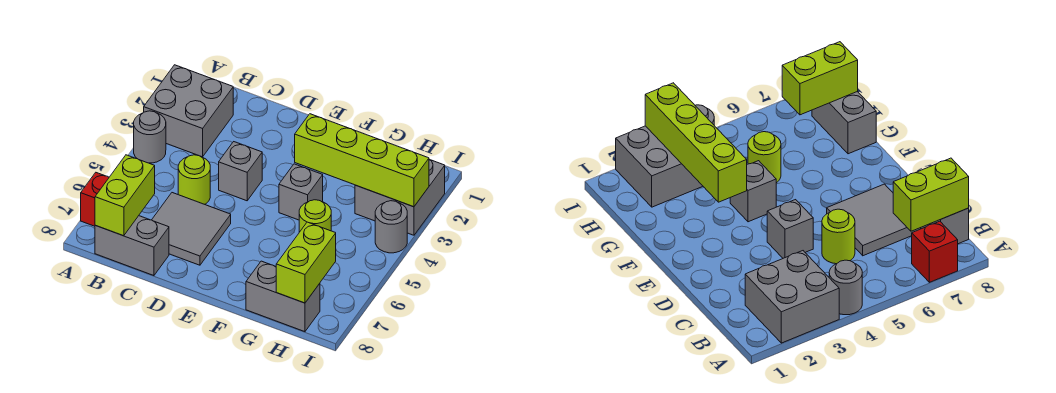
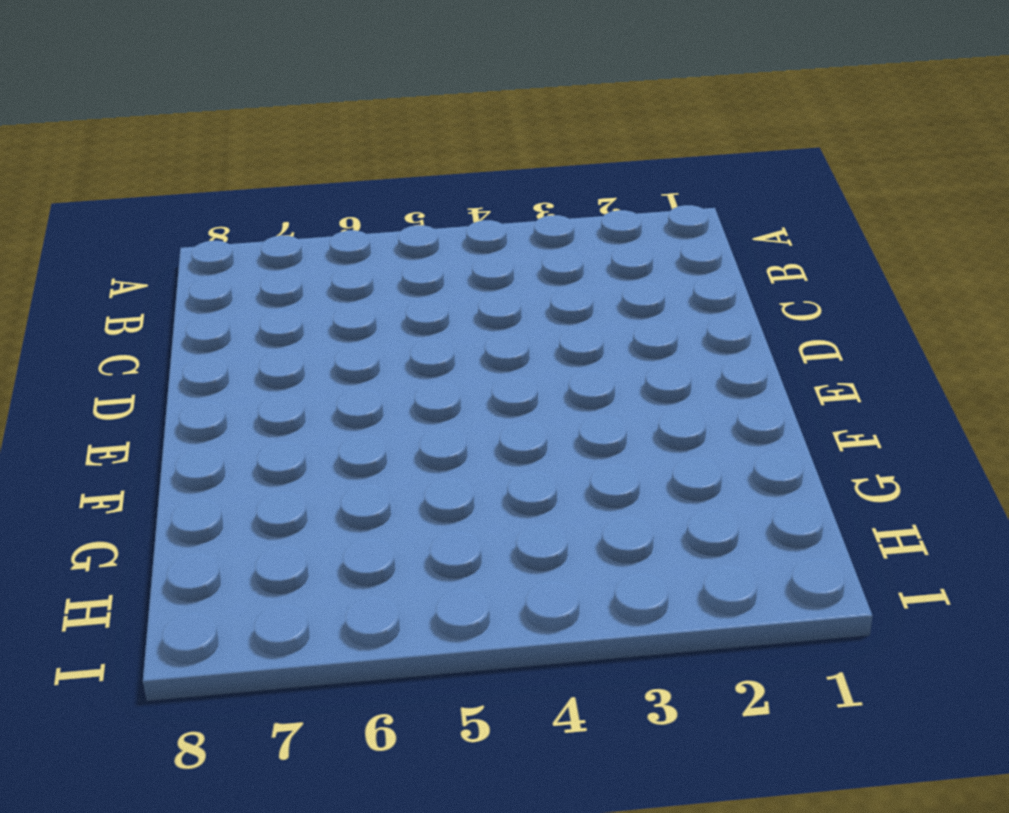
none -> grey 2x2 brick [144,65,233,157]
none -> grey 1x1 round brick [134,111,166,163]
none -> red 1x1 brick [81,173,109,226]

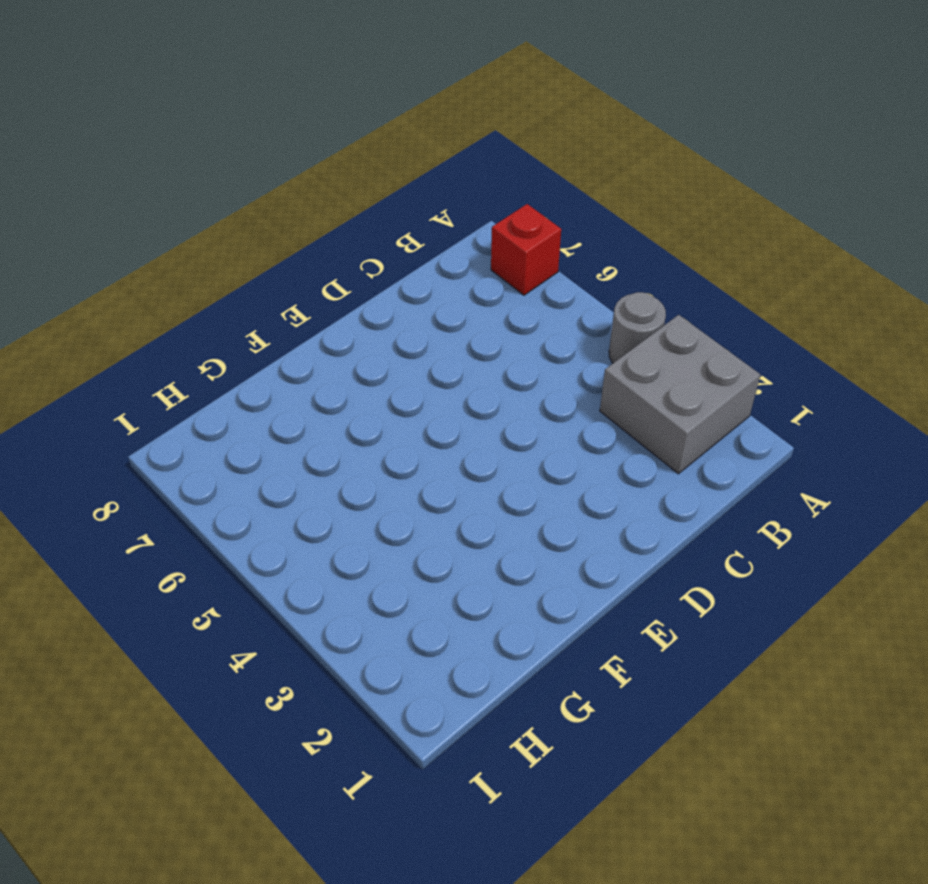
none -> grey 1x2 brick [95,216,169,276]
none -> lime 1x1 round brick [178,155,210,204]
none -> grey 2x2 tile [152,193,231,265]

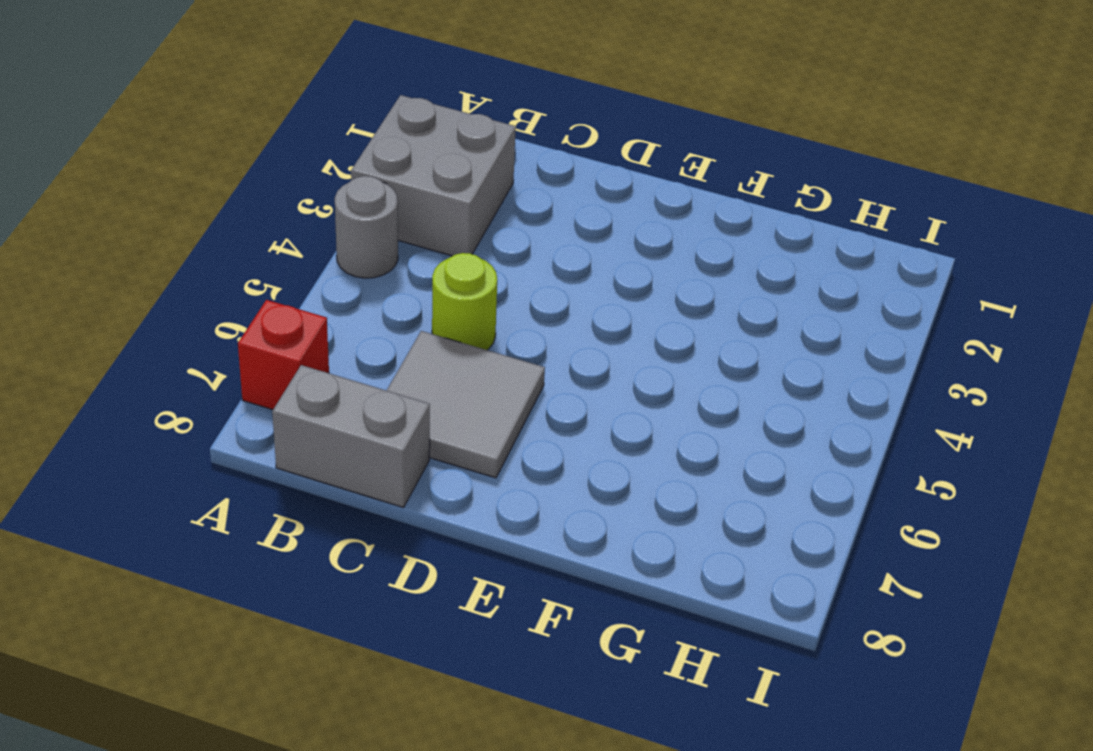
none -> grey 1x1 brick [219,142,262,201]
none -> grey 1x1 brick [279,164,323,220]
none -> lime 1x1 round brick [299,200,331,232]

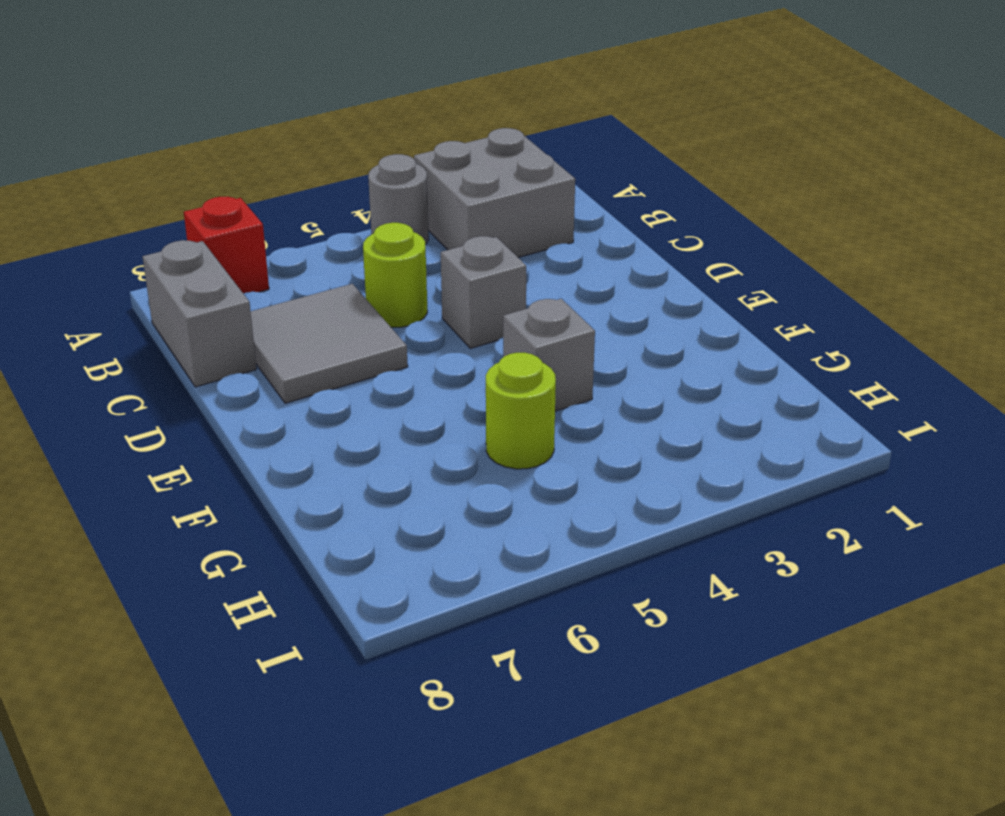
none -> grey 1x2 brick [246,261,320,332]
none -> grey 2x2 brick [355,160,445,235]
none -> grey 1x1 round brick [375,201,407,253]

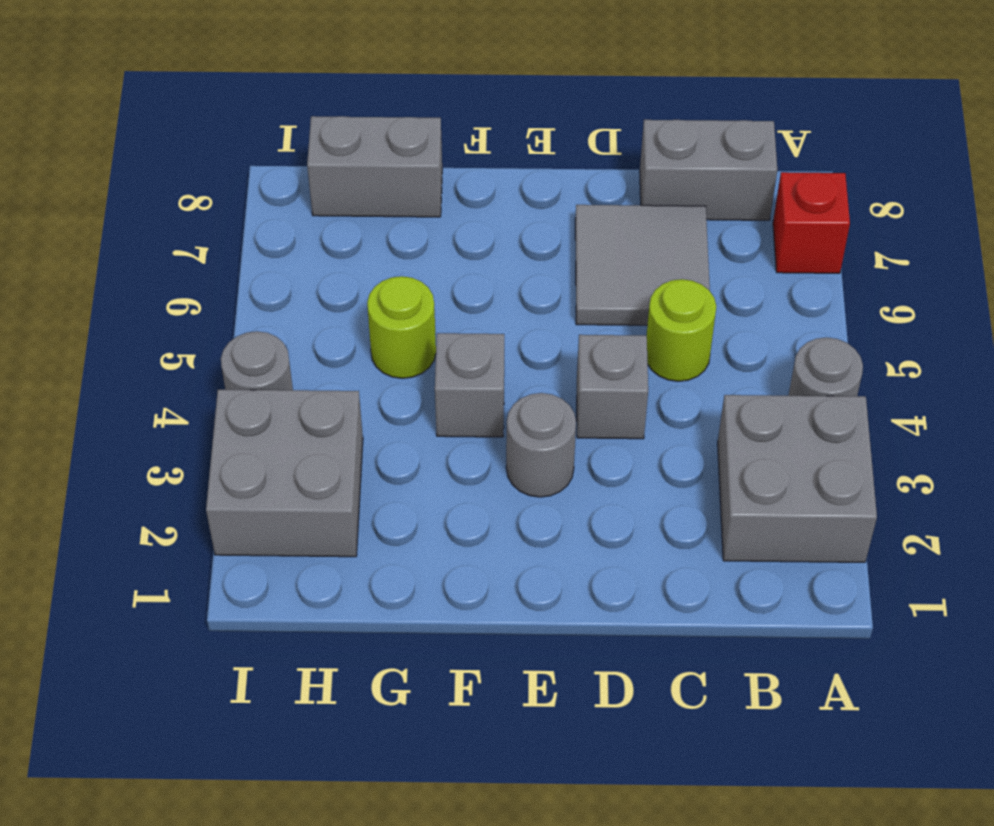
grey 1x1 round brick [506,393,576,497] -> none
none -> lime 1x2 brick [95,155,155,236]
none -> lime 1x4 brick [295,114,429,207]
none -> lime 1x2 brick [276,222,336,303]

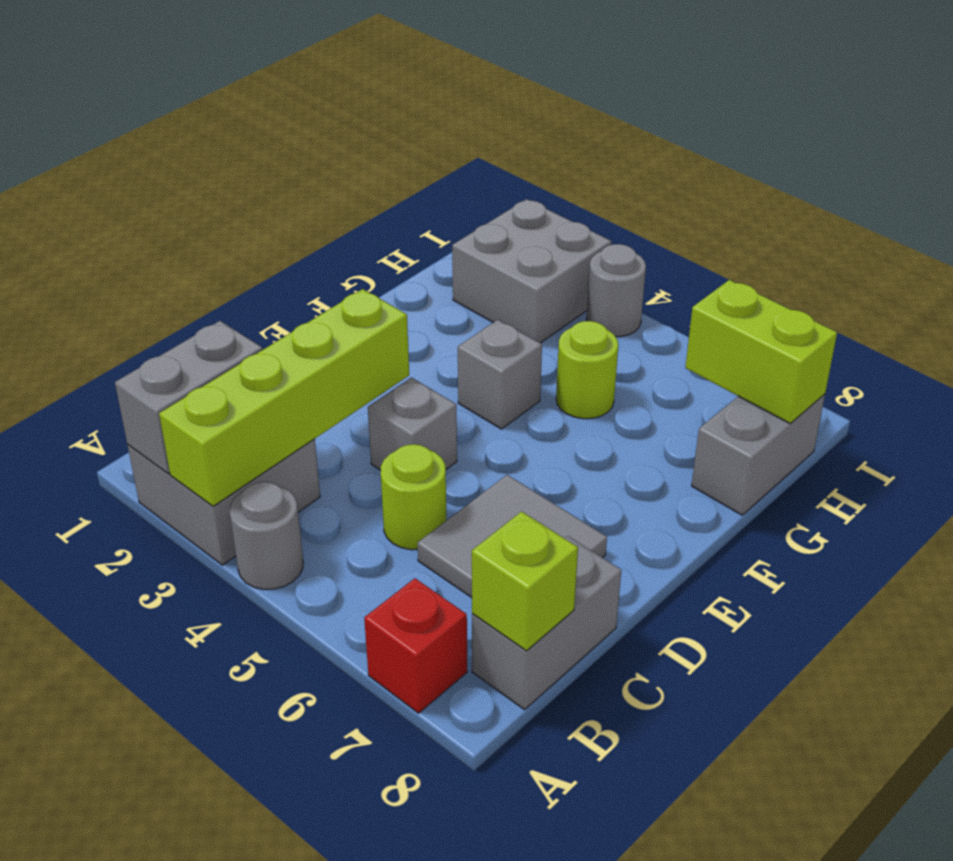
grey 1x2 brick [115,321,263,474] -> none
lime 1x4 brick [159,289,409,506] -> lime 1x4 brick moved to [295,114,429,207]
lime 1x1 brick [472,512,578,651] -> lime 1x2 brick [95,155,155,236]

